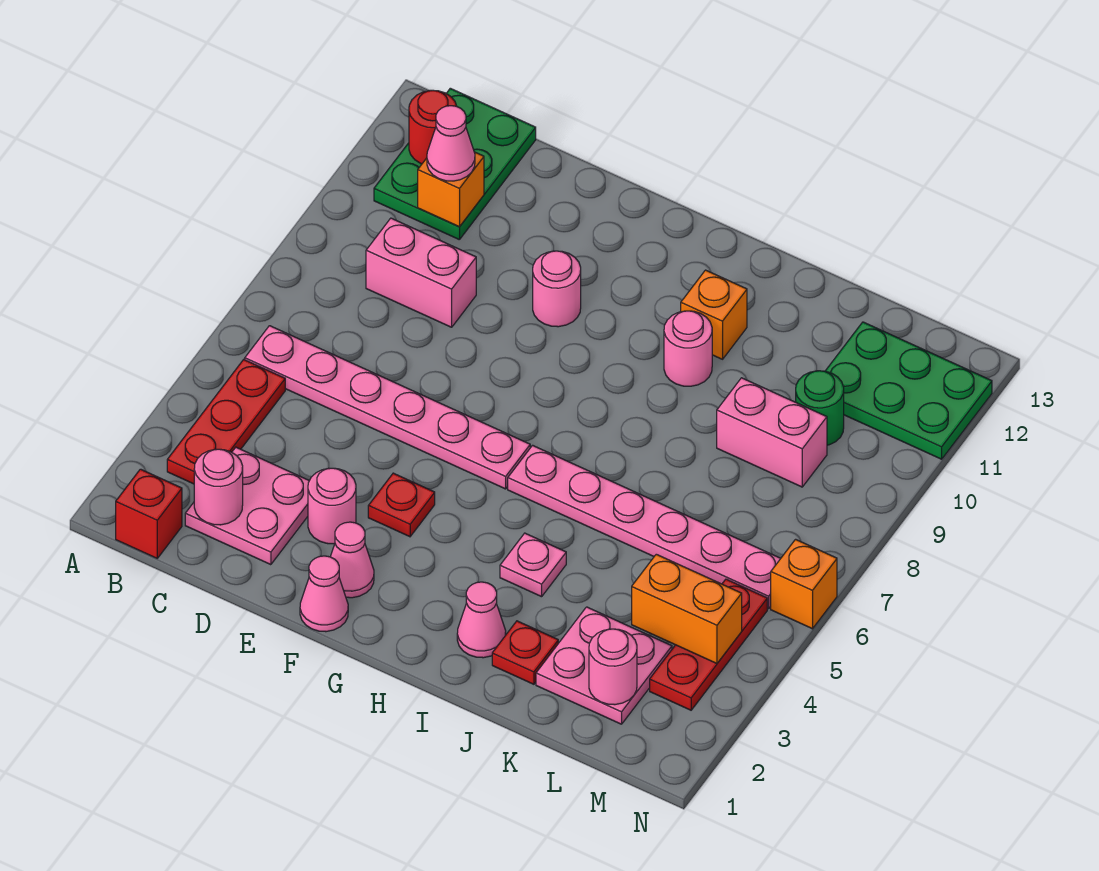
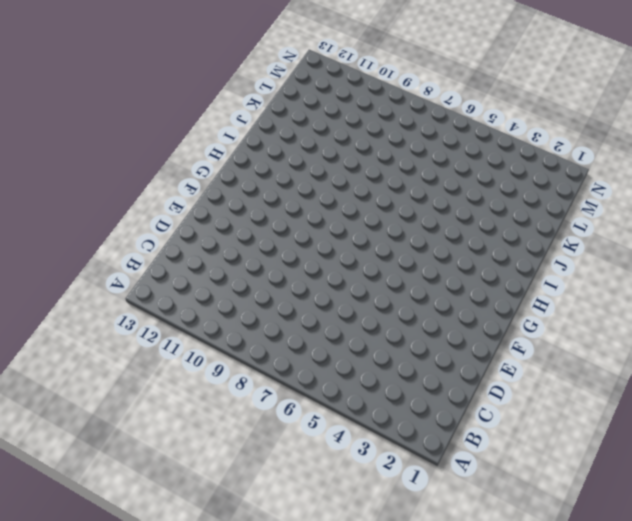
none -> red 1x1 brick [116,469,182,558]
none -> red 1x3 plate [167,360,285,484]
none -> pink 1x6 plate [245,326,530,489]

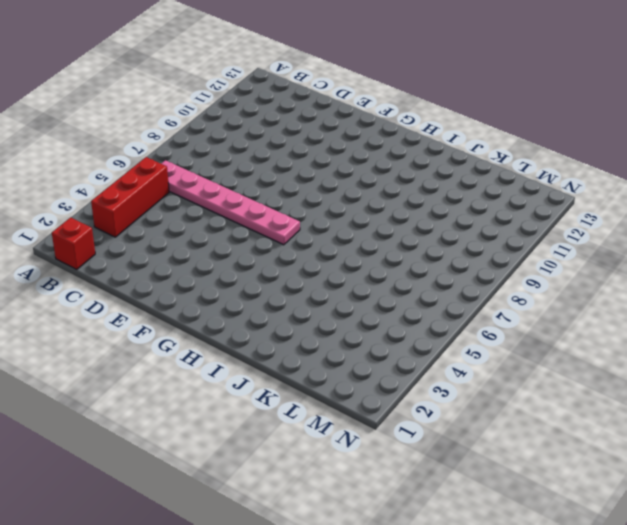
red 1x3 brick [91,157,169,237] -> red 1x3 plate [167,360,285,484]
none -> green 2x3 plate [374,88,536,240]
none -> pink 2x2 plate [185,447,309,565]
none -> pink 1x2 brick [366,218,476,327]

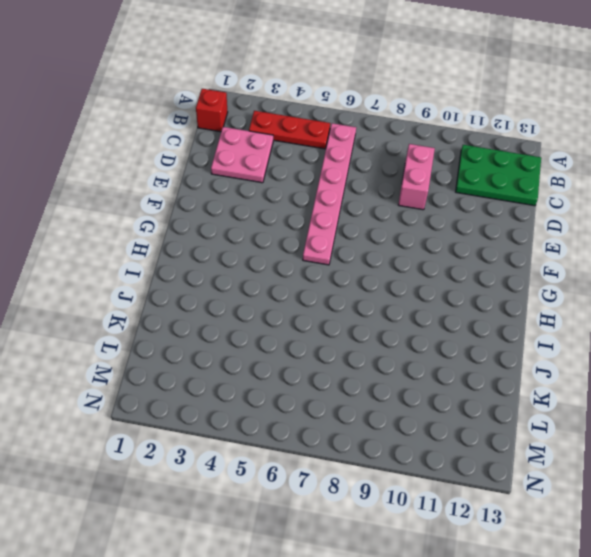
none -> pink 1x1 round brick [308,468,356,544]
none -> pink 1x1 cone [300,556,348,632]
none -> pink 1x1 cone [330,522,374,598]

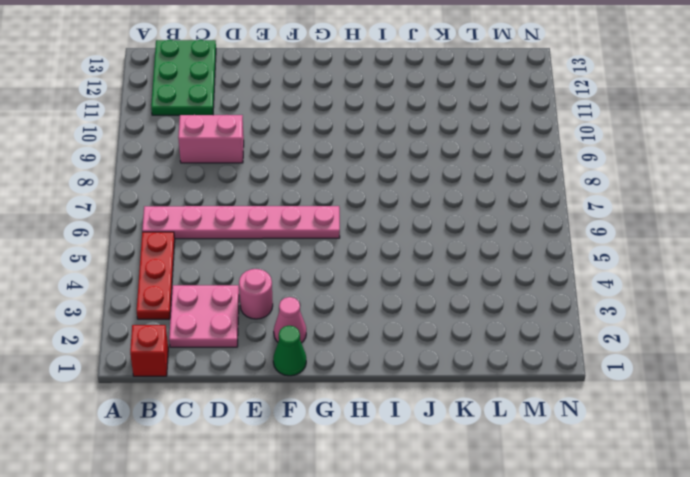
green 1x1 cone [273,326,306,376] -> pink 1x1 cone [300,556,348,632]
none -> red 1x1 plate [368,473,435,537]
none -> pink 1x1 round brick [533,251,581,327]
none -> pink 1x6 plate [508,445,781,609]

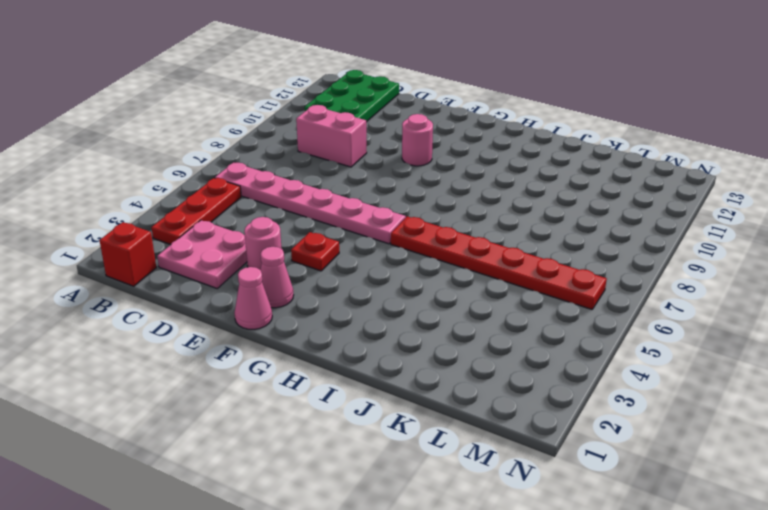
red 1x6 plate [391,216,607,309] -> pink 1x6 plate [508,445,781,609]
none -> pink 1x1 cone [457,582,506,658]
none -> pink 1x1 plate [500,533,566,597]
none -> pink 1x1 round brick [664,311,712,386]

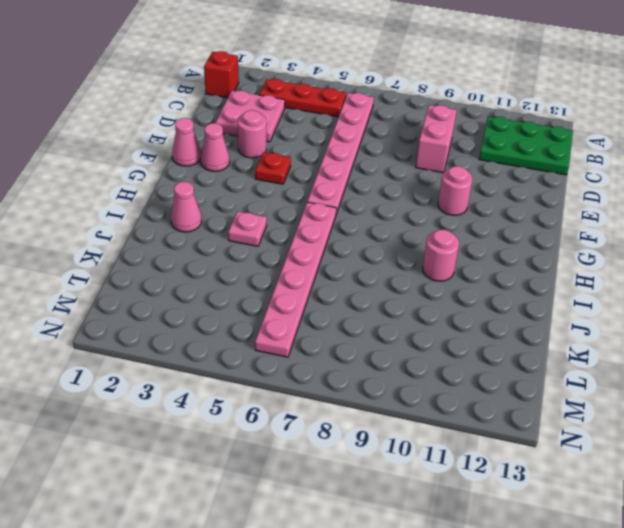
none -> orange 1x1 brick [681,270,747,359]
none -> red 1x1 plate [492,621,558,684]
none -> pink 2x2 plate [536,607,672,724]

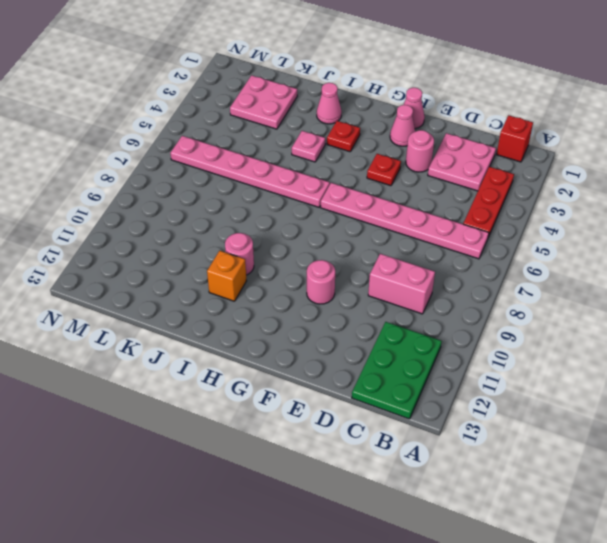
red 1x1 plate [327,121,360,152] -> red 1x1 plate moved to [492,621,558,684]
none -> pink 1x2 brick [717,378,827,487]
none -> green 1x1 round brick [796,371,844,445]
none -> green 2x3 plate [826,322,992,459]

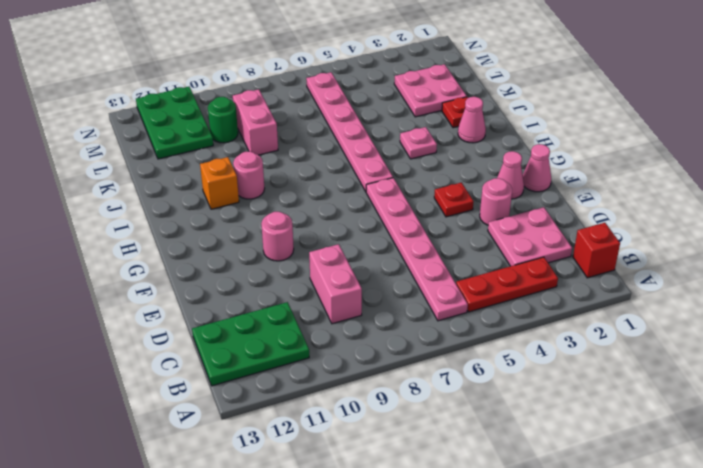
none -> red 1x3 plate [650,579,767,710]
none -> orange 1x1 brick [771,539,837,629]
none -> red 1x1 round brick [409,90,456,164]

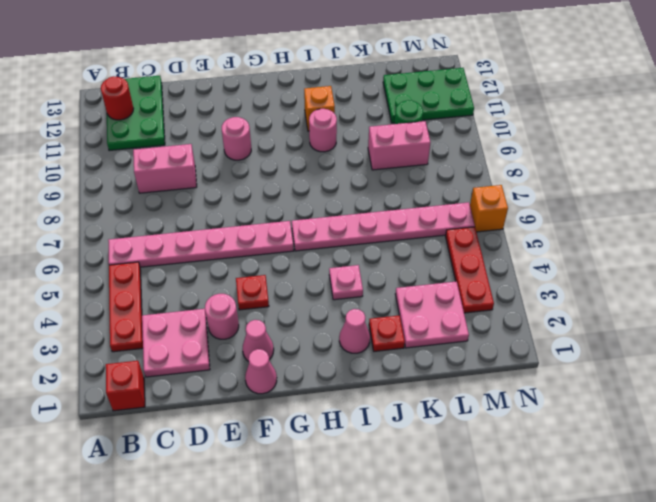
none -> pink 1x1 round brick [194,449,243,525]
none -> orange 1x1 brick [418,152,484,227]
none -> pink 1x1 round brick [589,629,637,705]

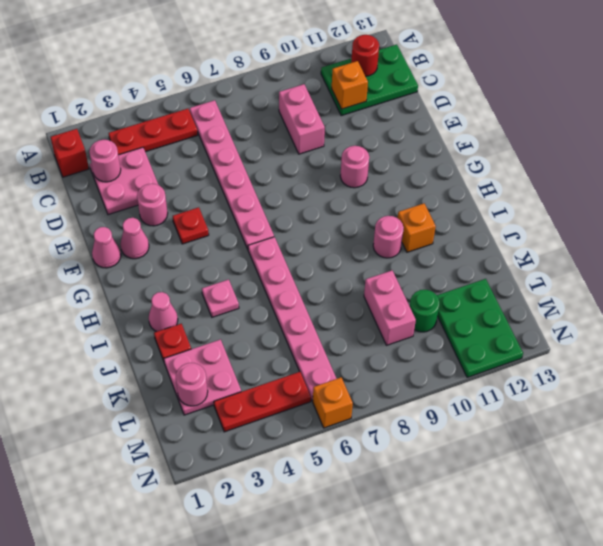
none -> orange 1x2 brick [632,554,742,663]
none -> pink 1x1 cone [427,106,475,181]

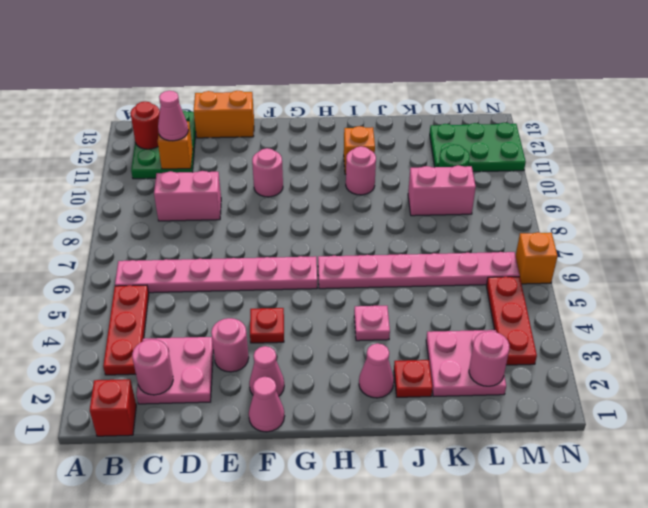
orange 1x2 brick [194,91,254,138] -> orange 1x2 brick moved to [632,554,742,663]

